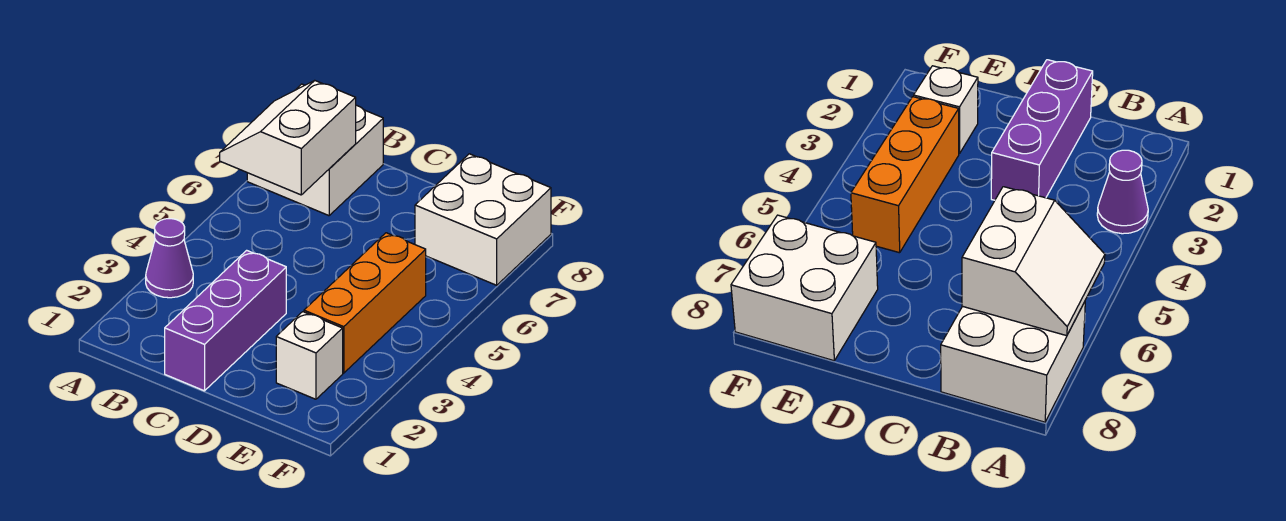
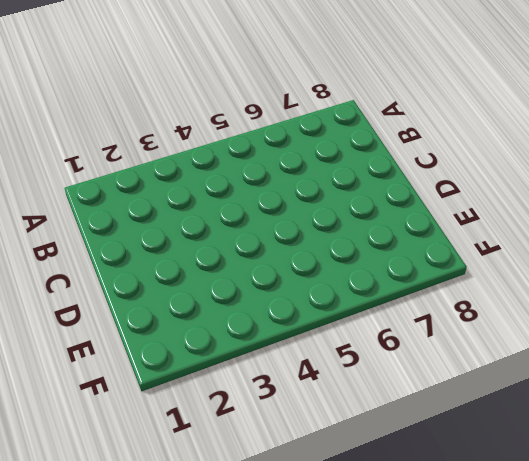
none -> purple 1x1 cone [146,219,193,298]
none -> white 2x2 brick [247,84,383,216]

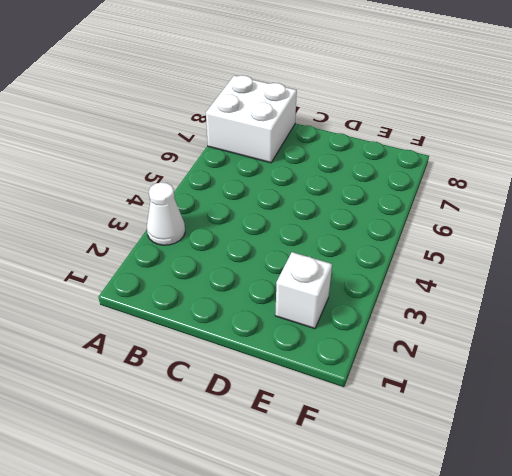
white 1x1 cone [147,182,185,245] -> purple 1x1 cone [146,219,193,298]
none -> purple 1x3 brick [165,250,286,391]
none -> orange 1x3 brick [304,233,426,373]

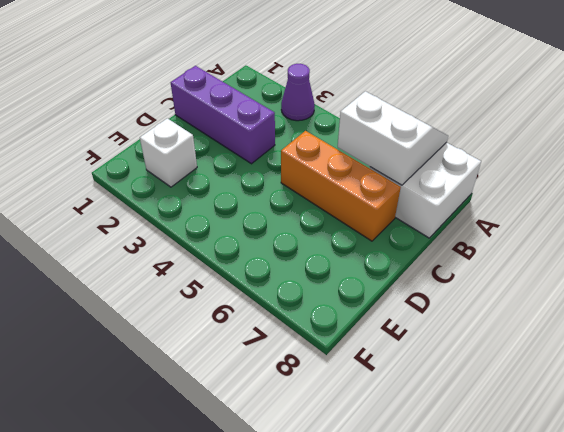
orange 1x3 brick [281,131,401,241] -> orange 1x3 brick moved to [304,233,426,373]
none -> white 2x2 brick [415,154,551,285]

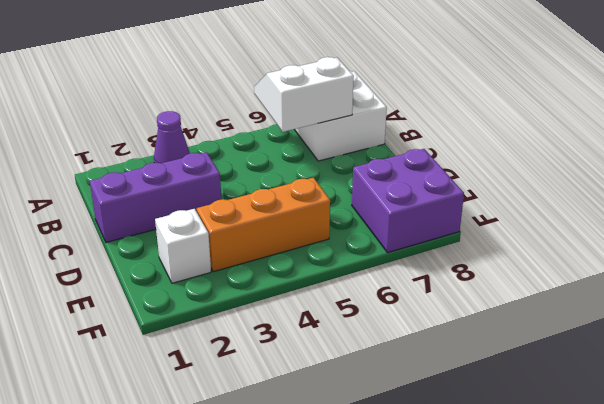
purple 2x2 brick [352,149,464,253] -> white 2x2 brick [415,154,551,285]

